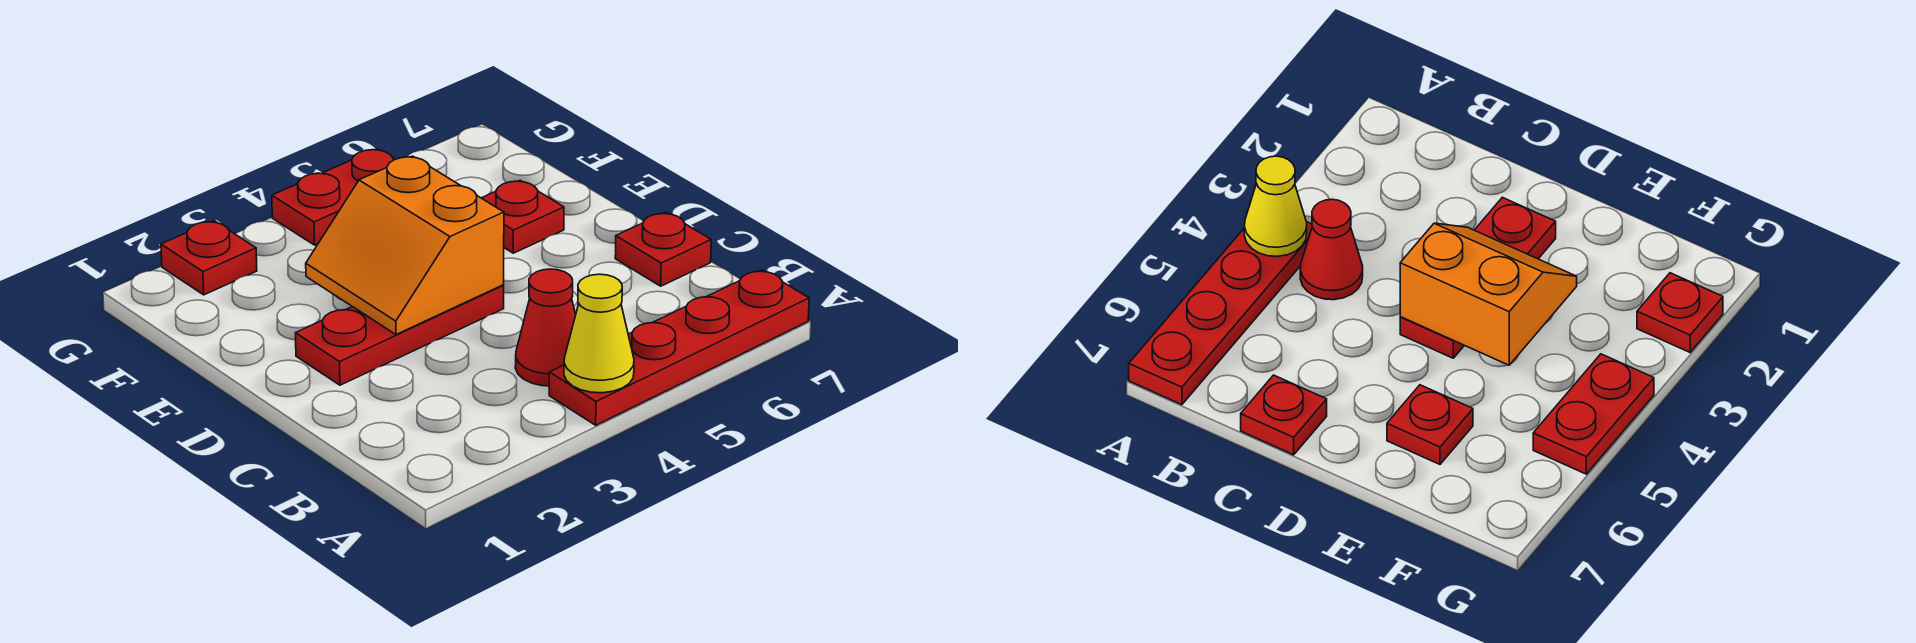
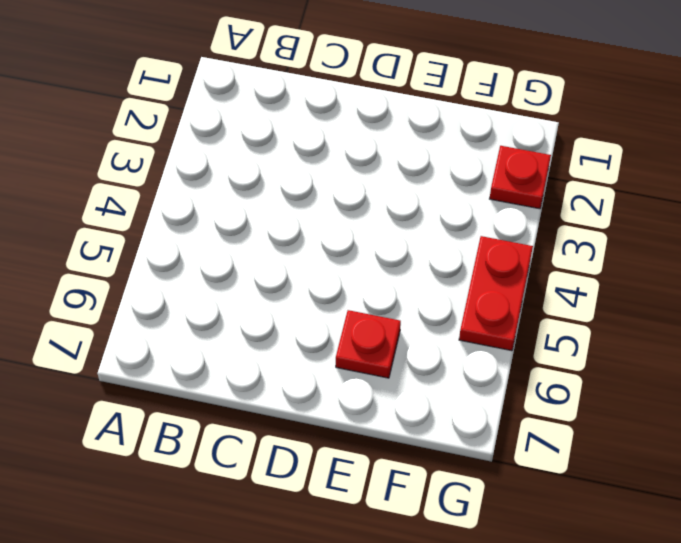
none -> red 1x4 plate [549,270,809,425]
none -> red 1x1 cone [515,269,576,386]

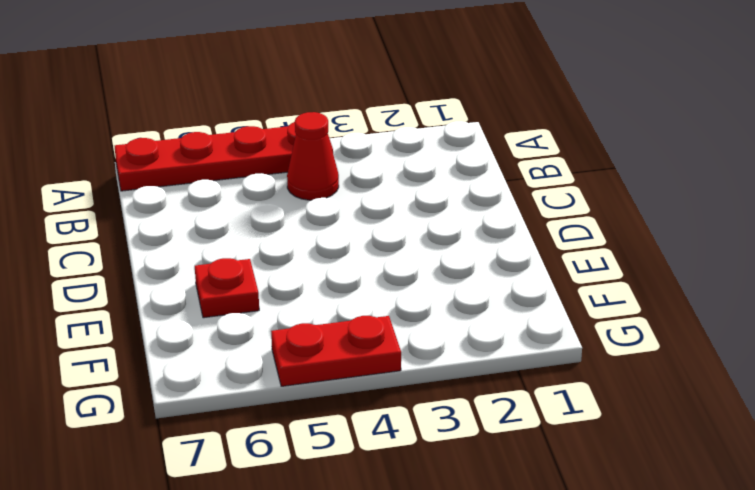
none -> red 1x1 plate [615,212,711,286]
none -> red 1x3 plate [296,285,504,385]

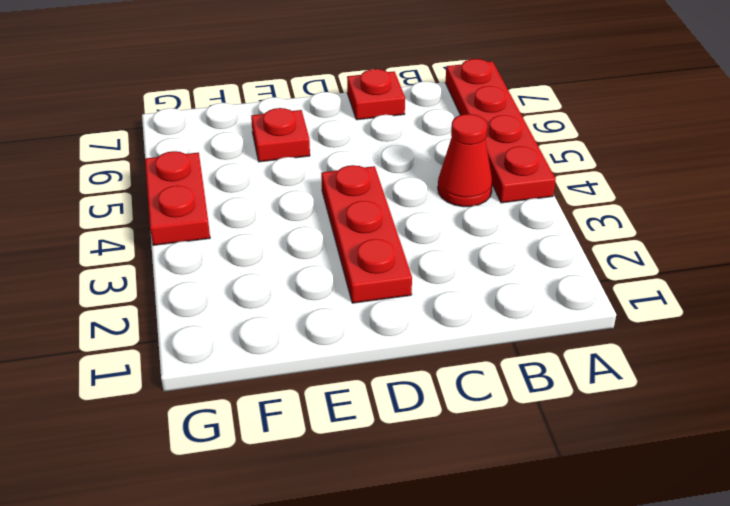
none -> red 1x1 plate [161,221,257,295]
none -> yellow 1x1 cone [564,274,634,393]

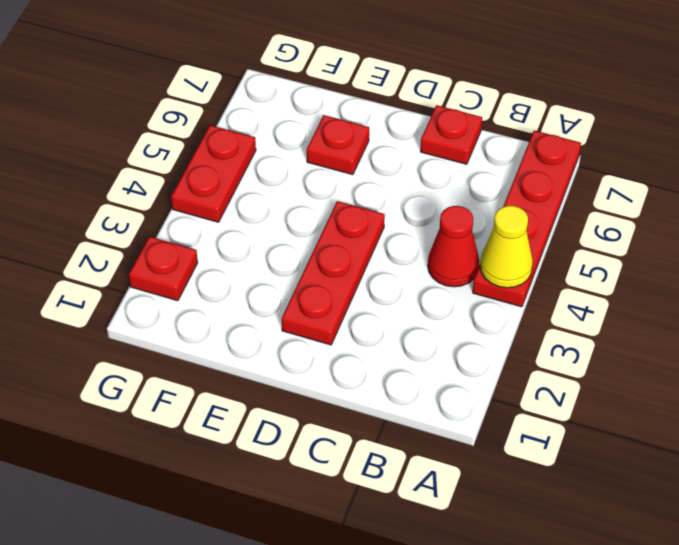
none -> orange 2x2 slope [306,156,504,335]

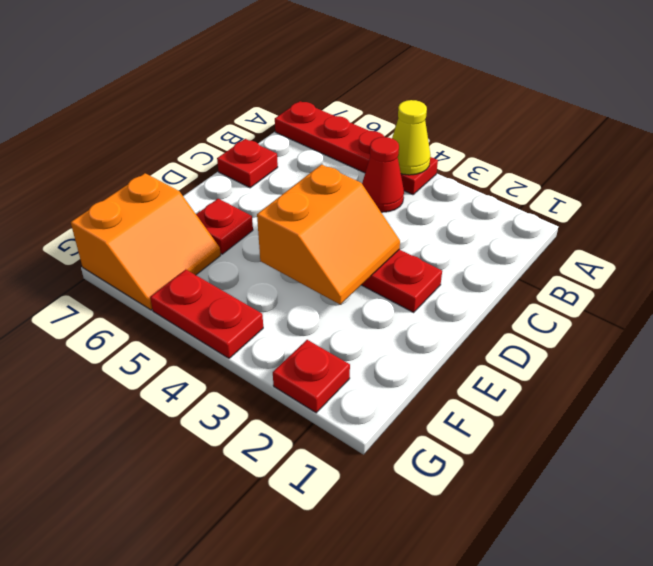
orange 2x2 slope [71,173,221,310] -> none

